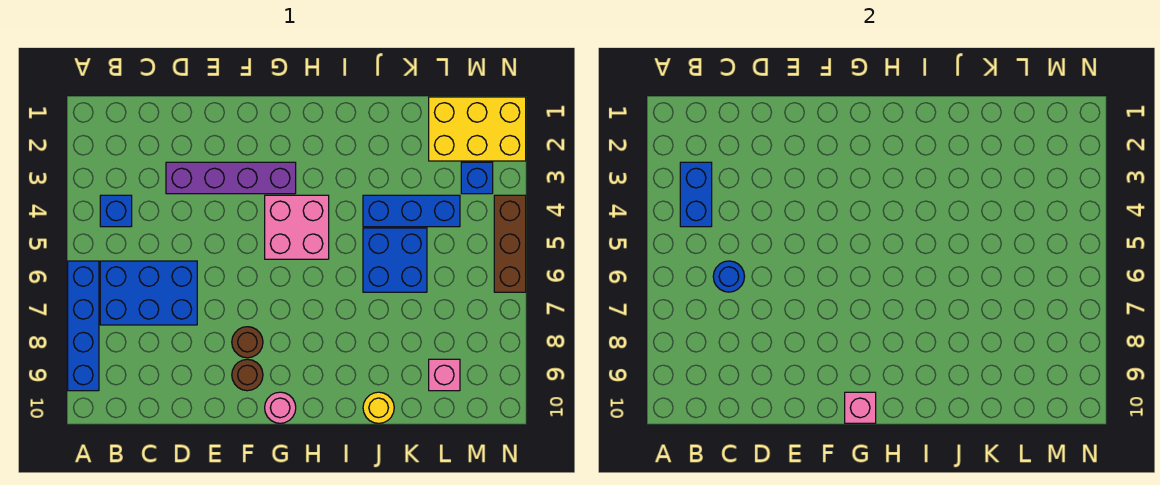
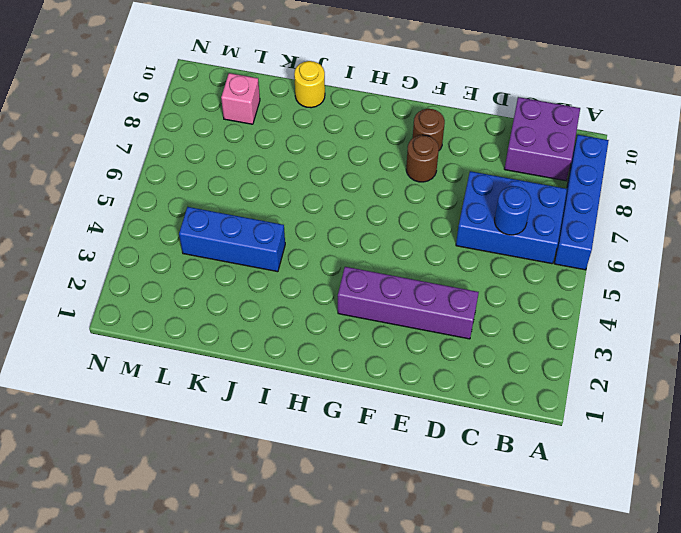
purple 2x2 brick [504,97,580,181] -> none
none -> blue 1x1 brick [100,195,132,227]
none -> pink 2x2 brick [265,195,329,259]
none -> pink 1x1 round brick [265,392,296,423]

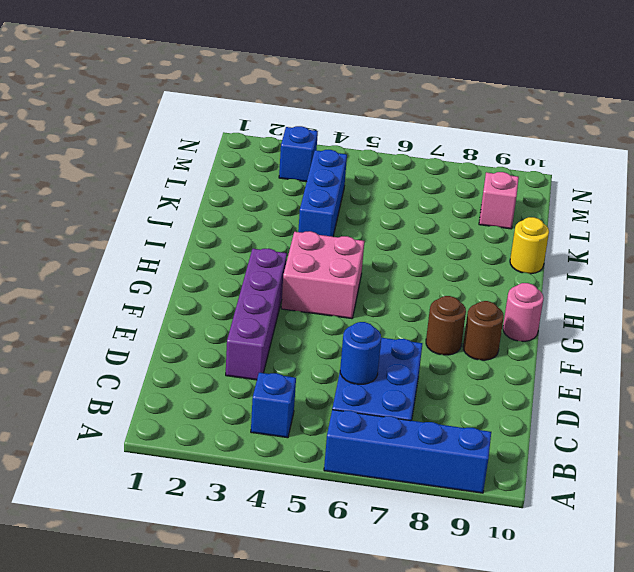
none -> blue 2x2 brick [363,228,427,292]
none -> yellow 2x3 brick [429,97,526,161]
none -> brown 1x3 brick [494,195,526,292]

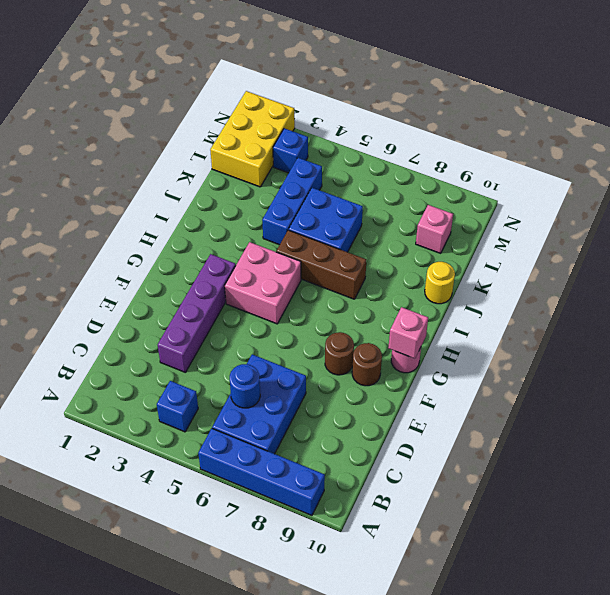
brown 1x3 brick [276,230,366,299] -> brown 1x3 brick moved to [494,195,526,292]
none -> blue 1x2 brick [680,162,712,227]

